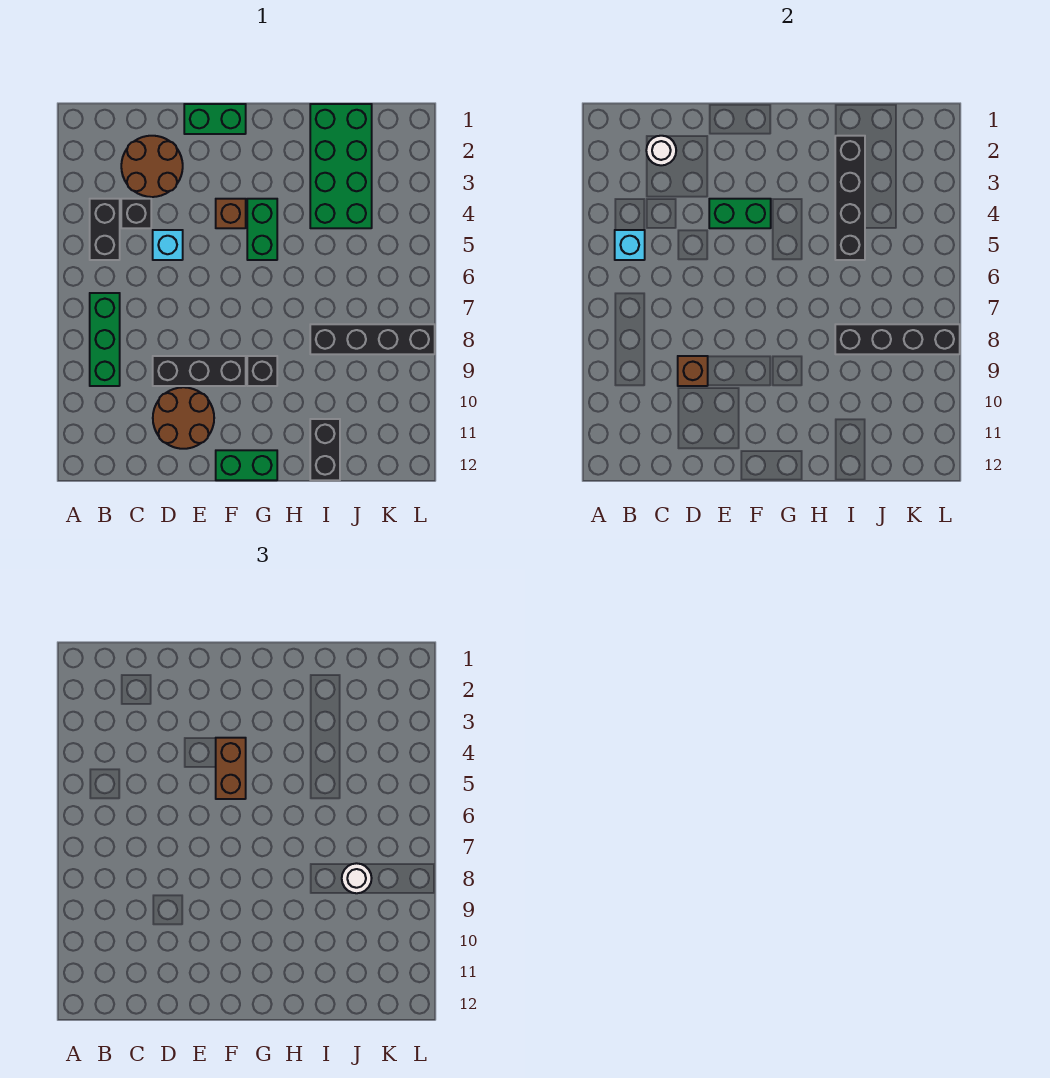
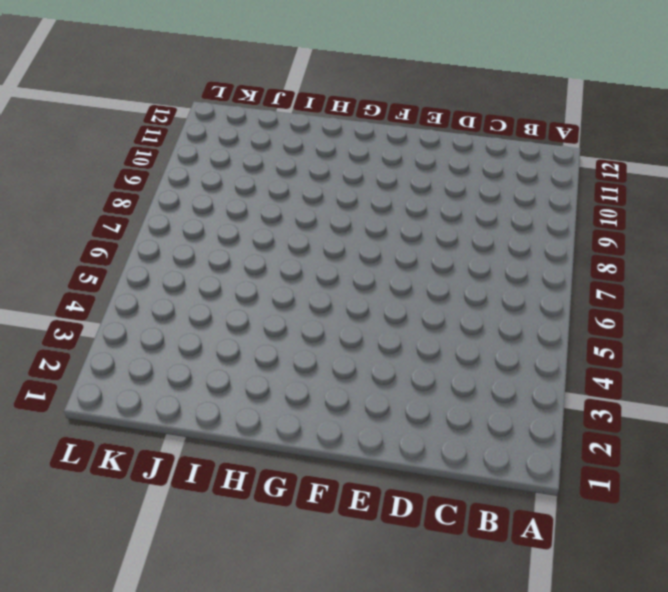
none -> black 1x2 brick [90,199,120,260]
none -> green 1x3 brick [90,293,120,386]
none -> brown 2x2 round brick [121,136,183,197]

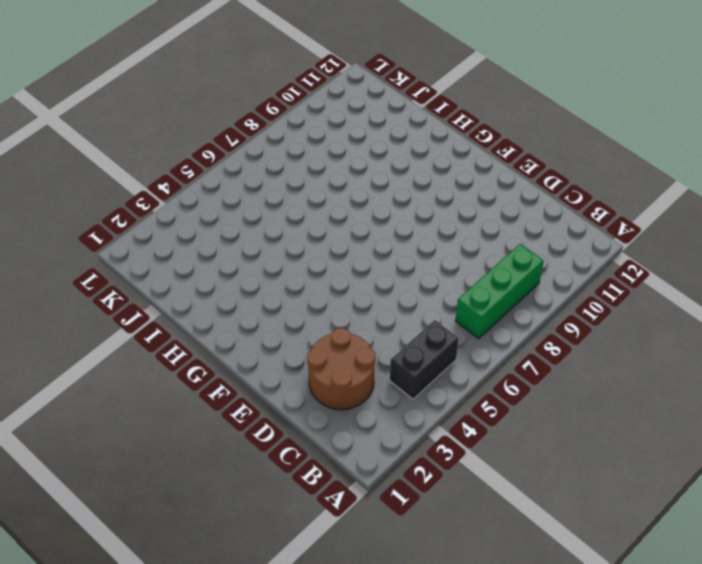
none -> black 1x1 brick [121,199,151,228]
none -> cyan 1x1 brick [153,230,183,260]
none -> black 1x3 brick [153,356,246,386]

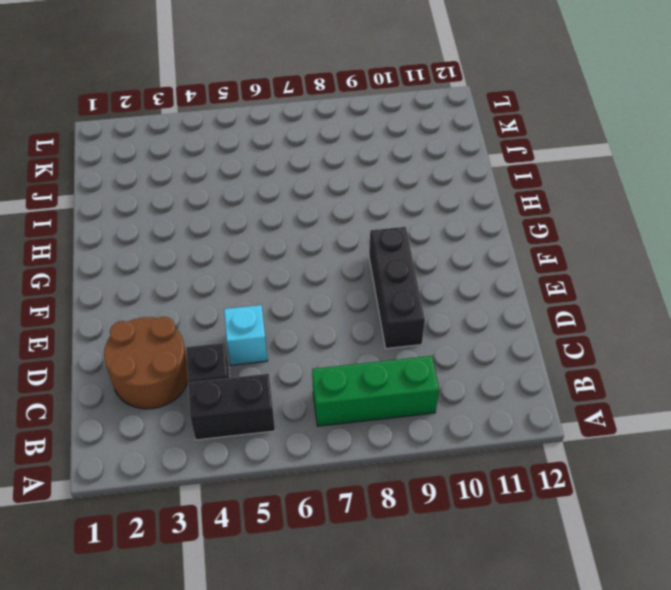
none -> brown 2x2 round brick [153,387,214,449]
none -> green 1x2 brick [184,104,246,134]
none -> brown 1x1 brick [216,199,246,228]

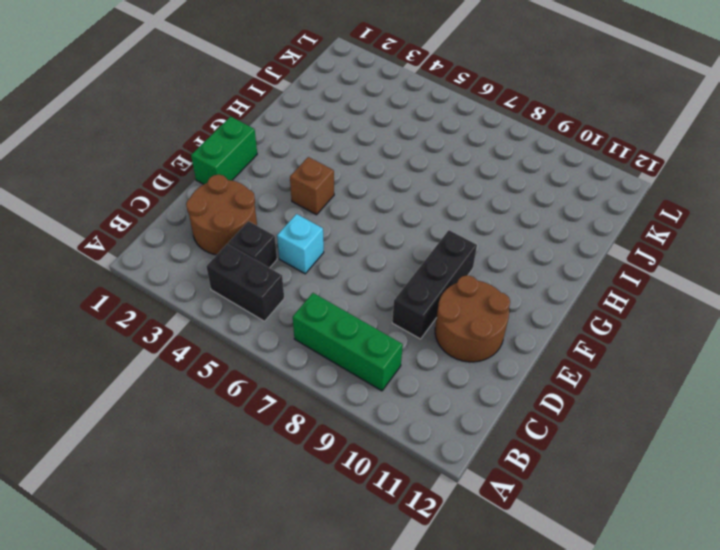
none -> green 1x2 brick [216,450,277,480]
none -> green 1x2 brick [247,199,277,260]
none -> black 1x1 brick [247,356,277,386]

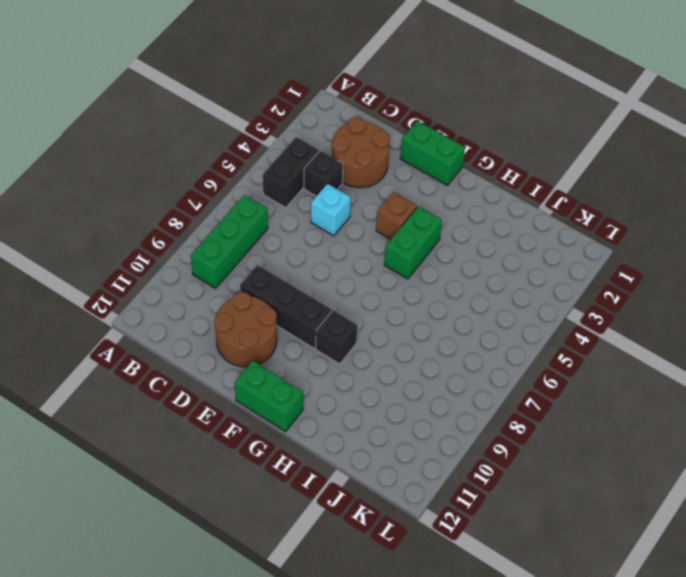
none -> green 2x4 brick [310,104,372,228]
none -> black 1x4 brick [310,324,435,354]
none -> black 1x2 brick [310,419,340,480]

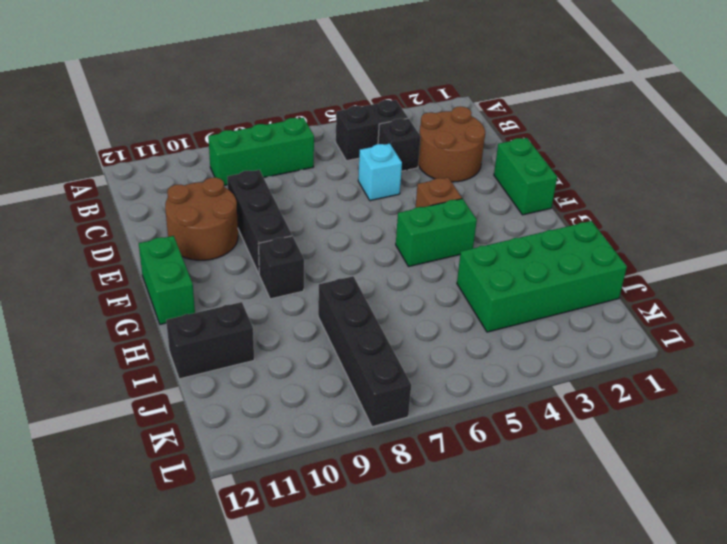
none -> cyan 1x1 brick [615,230,645,260]
none -> white 1x1 round brick [646,136,676,165]
none -> brown 1x1 brick [678,356,708,386]

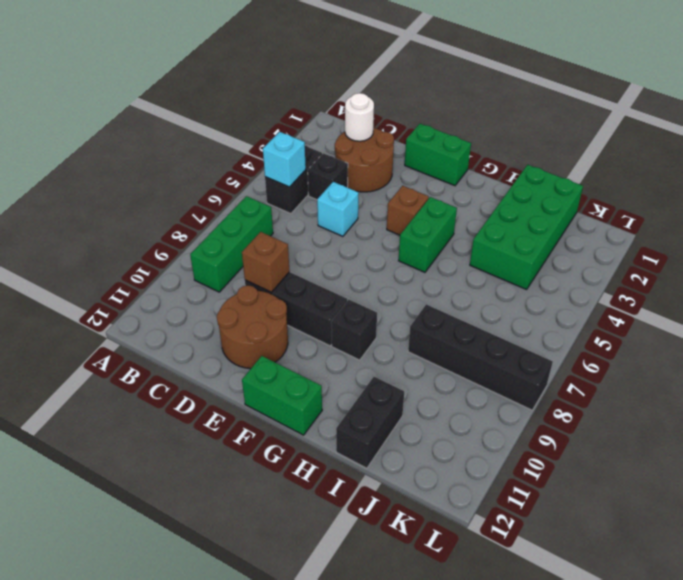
none -> green 1x2 brick [709,199,771,228]
none -> black 1x4 brick [835,136,865,260]
none -> black 1x4 brick [835,324,960,354]

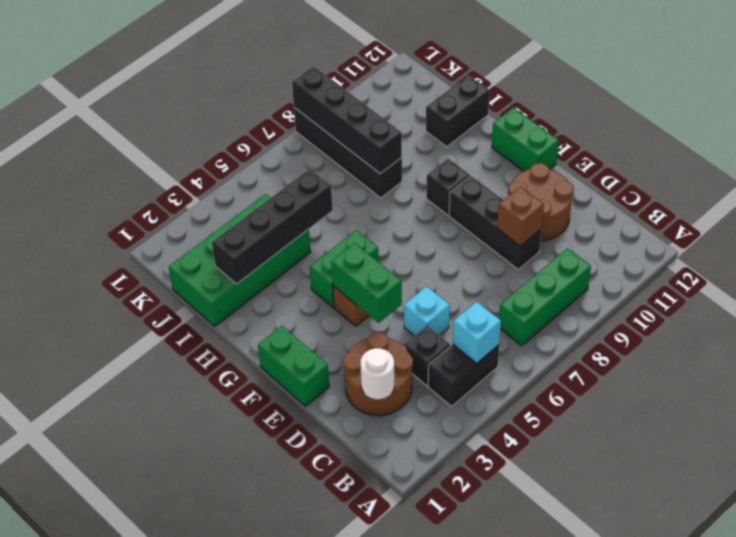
none -> brown 1x2 brick [216,738,246,799]
none -> white 1x1 round brick [342,863,372,893]

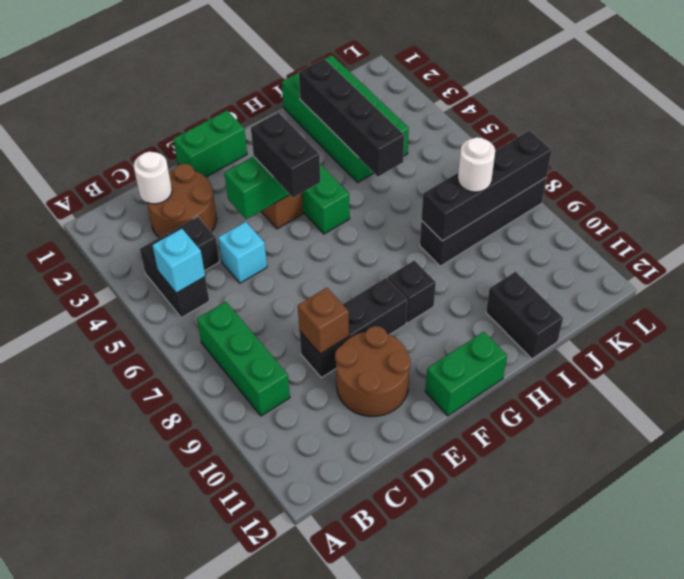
black 1x2 brick [251,112,321,198] -> brown 1x2 brick [216,738,246,799]

